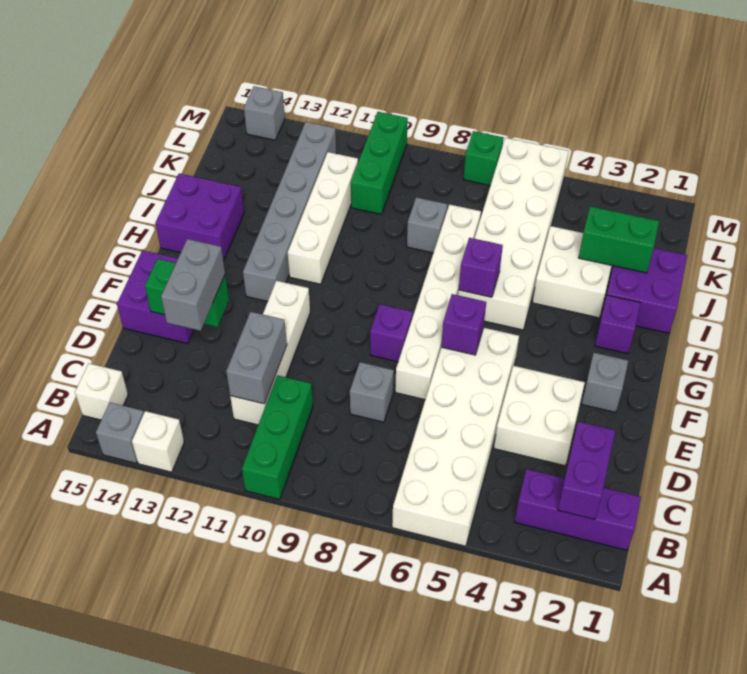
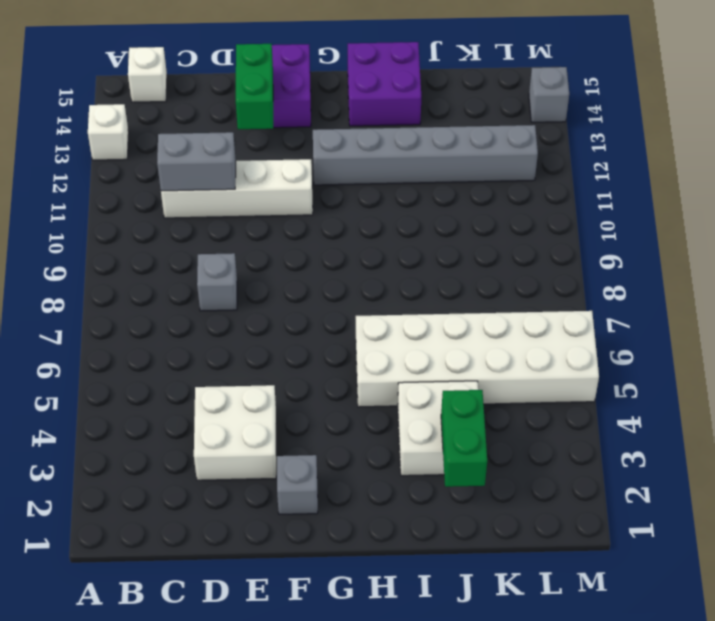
none -> white 2x6 brick [392,328,519,546]
none -> green 1x3 brick [242,375,313,499]
none -> grey 1x1 brick [96,403,144,463]
none -> purple 1x3 brick [515,469,641,550]

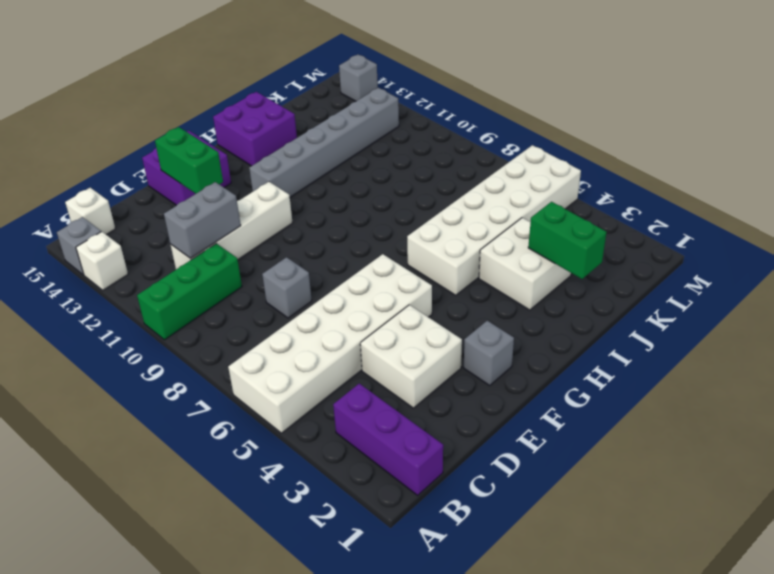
none -> white 1x6 brick [395,204,481,400]
none -> purple 1x1 brick [370,304,413,362]
none -> purple 1x1 brick [595,295,640,354]
none -> white 1x4 brick [288,152,358,284]

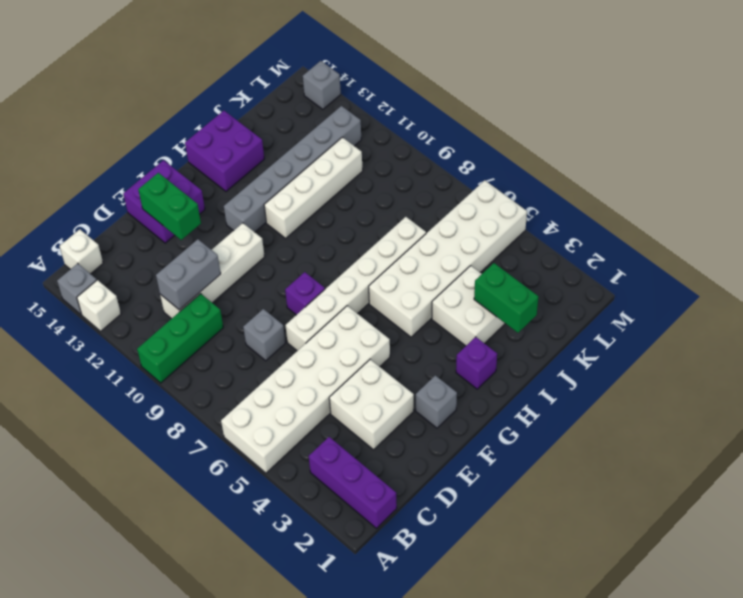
none -> purple 2x2 brick [607,248,687,333]
none -> grey 1x1 brick [407,197,448,253]
none -> green 1x3 brick [351,112,408,214]
none -> green 1x1 brick [463,131,503,185]

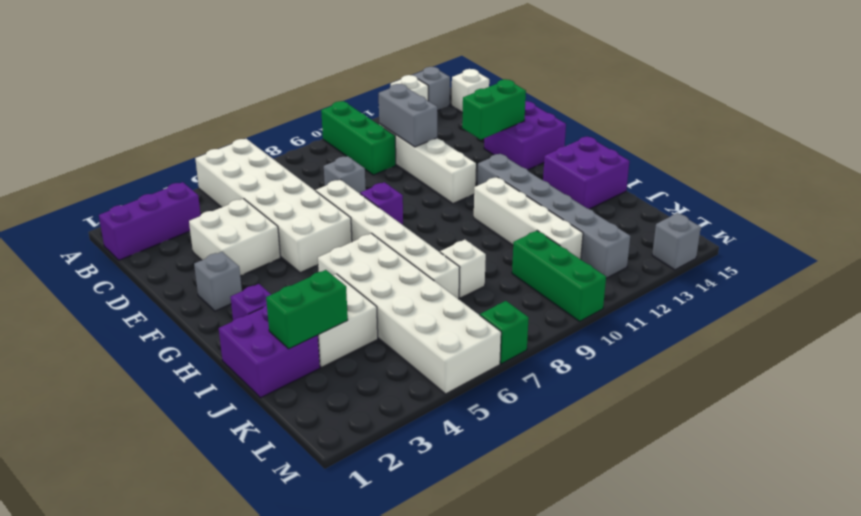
white 1x1 brick [440,240,486,298] -> grey 1x1 brick [407,197,448,253]
none -> purple 1x2 brick [558,421,615,519]
none -> purple 1x1 brick [441,294,486,355]
none -> purple 1x1 brick [459,238,503,297]
none -> grey 1x2 brick [161,239,225,331]

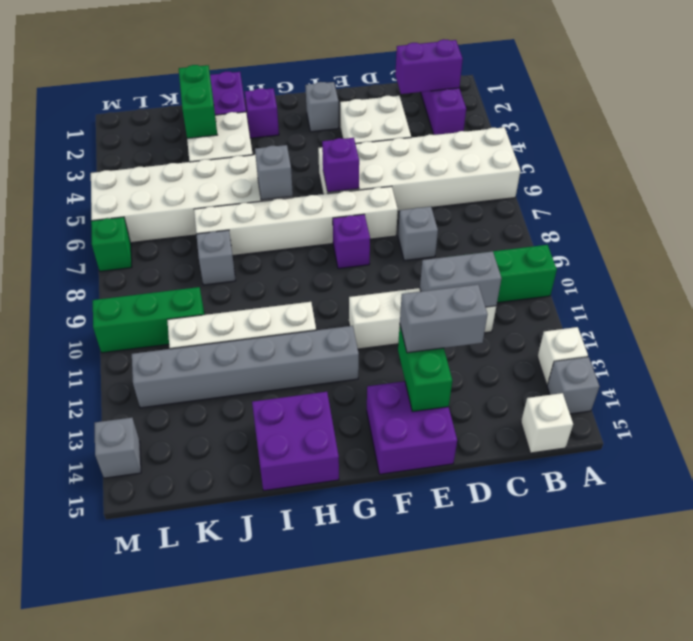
grey 1x1 brick [255,145,293,200] -> purple 1x1 brick [459,238,503,297]

